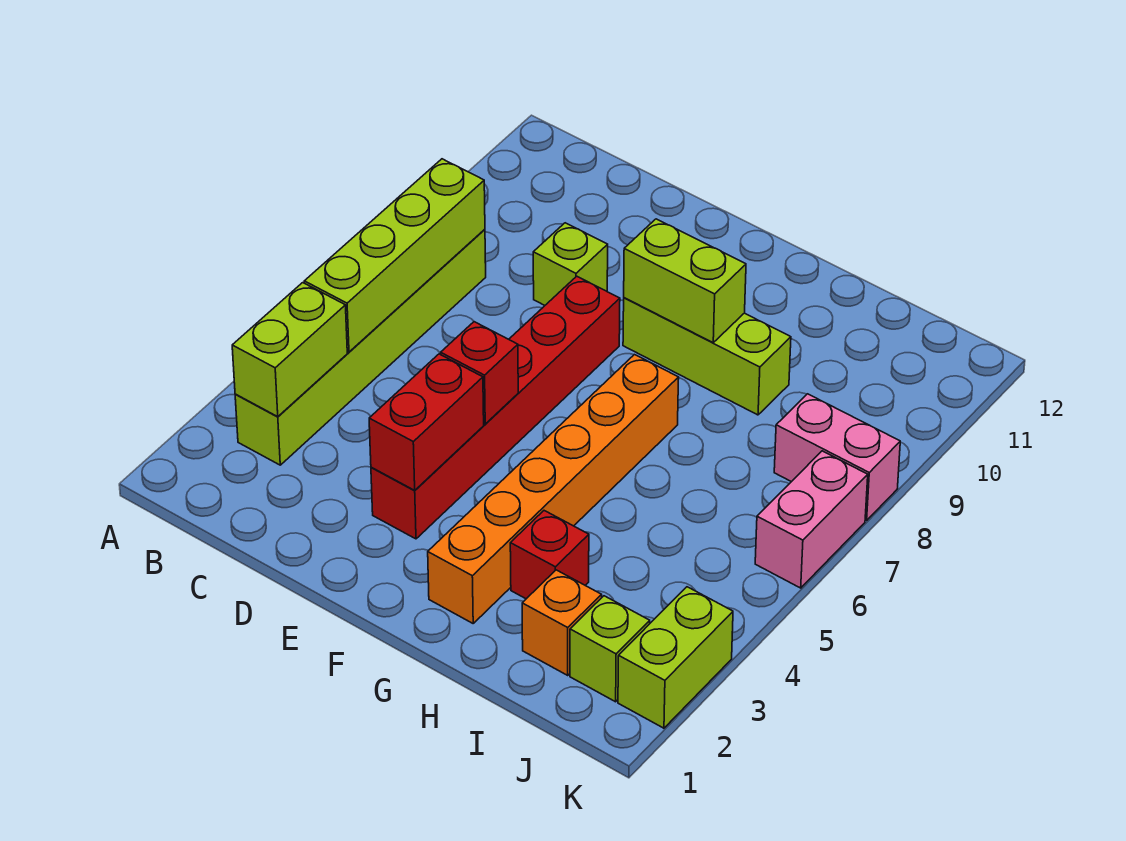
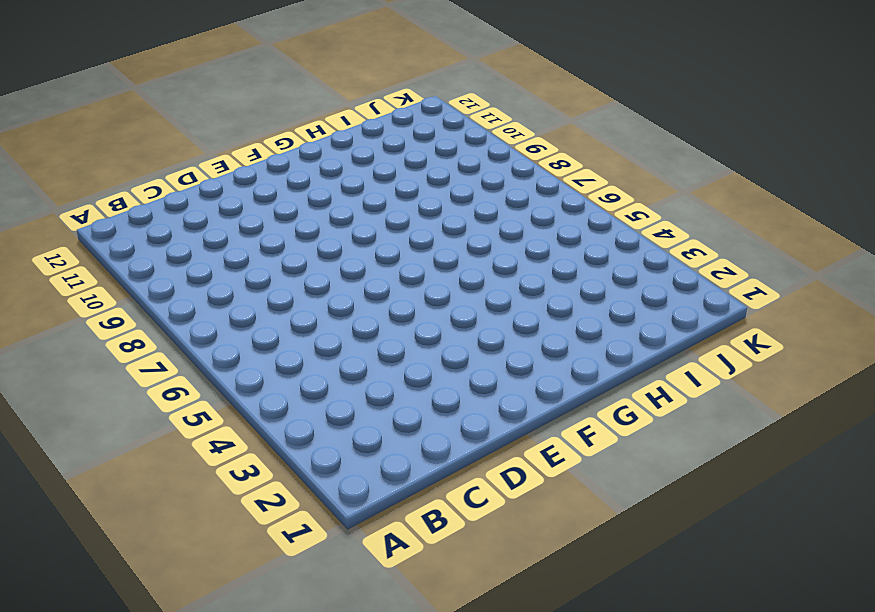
none -> lime 1x6 brick [235,229,486,465]
none -> lime 1x1 brick [533,223,608,305]
none -> red 1x6 brick [371,276,620,539]

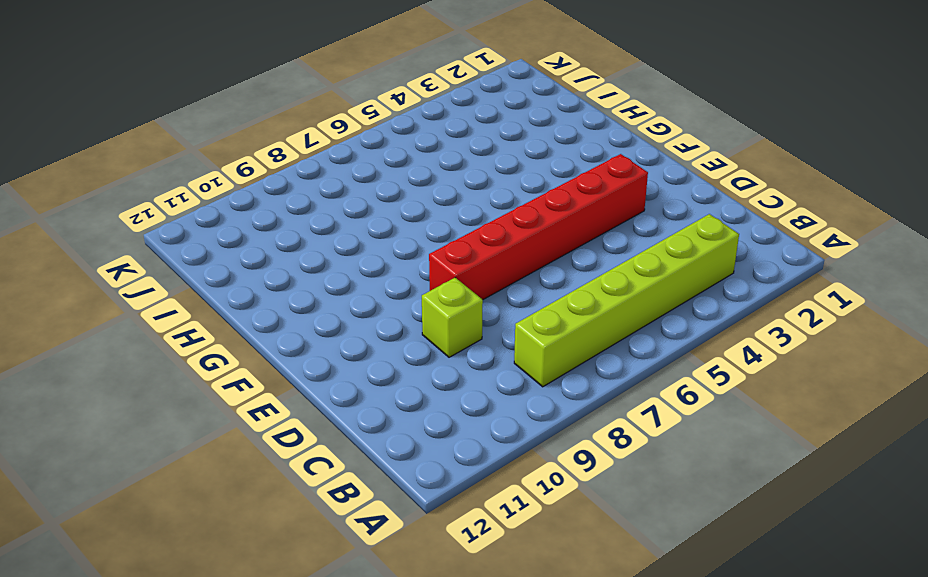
none -> lime 1x3 brick [623,298,791,415]
none -> orange 1x6 brick [428,355,679,623]
none -> red 1x1 brick [510,511,589,599]

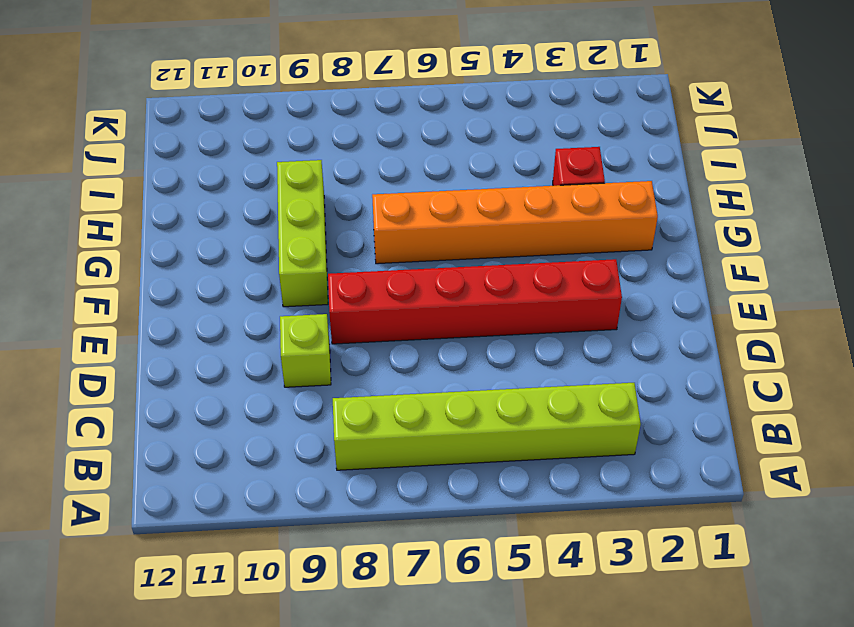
none -> orange 1x1 brick [522,570,602,675]
none -> lime 1x1 brick [570,596,650,702]
none -> pink 1x2 brick [774,394,900,520]

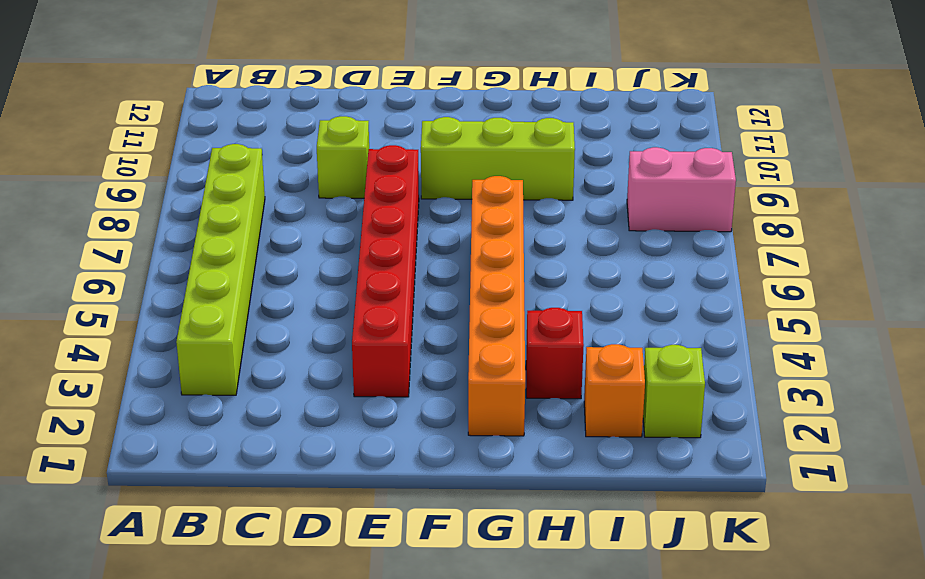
none -> lime 1x2 brick [618,587,733,728]
none -> pink 1x2 brick [755,451,868,588]
none -> lime 1x2 brick [232,283,347,417]

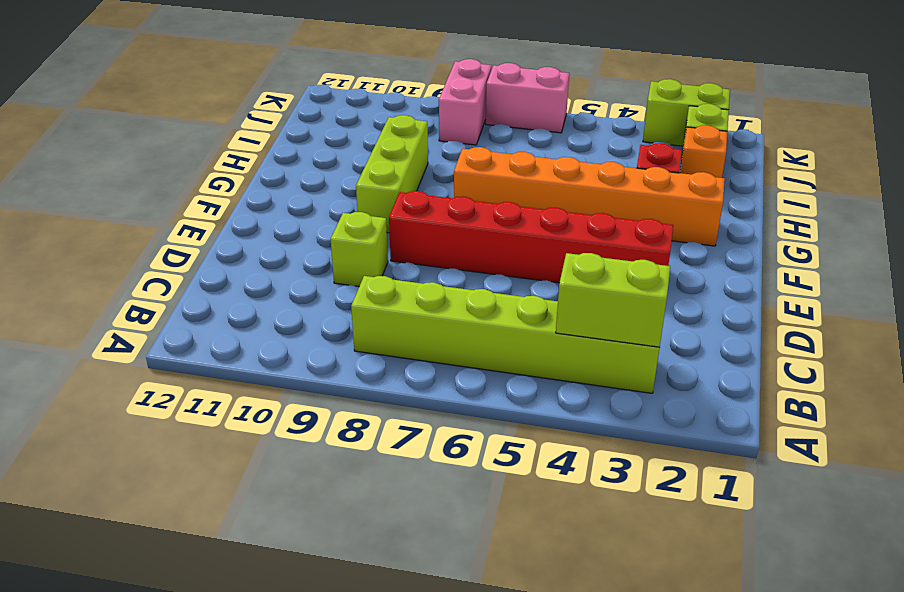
none -> lime 1x4 brick [304,159,485,352]
none -> red 1x2 brick [369,354,484,490]
none -> red 1x1 brick [441,322,518,424]

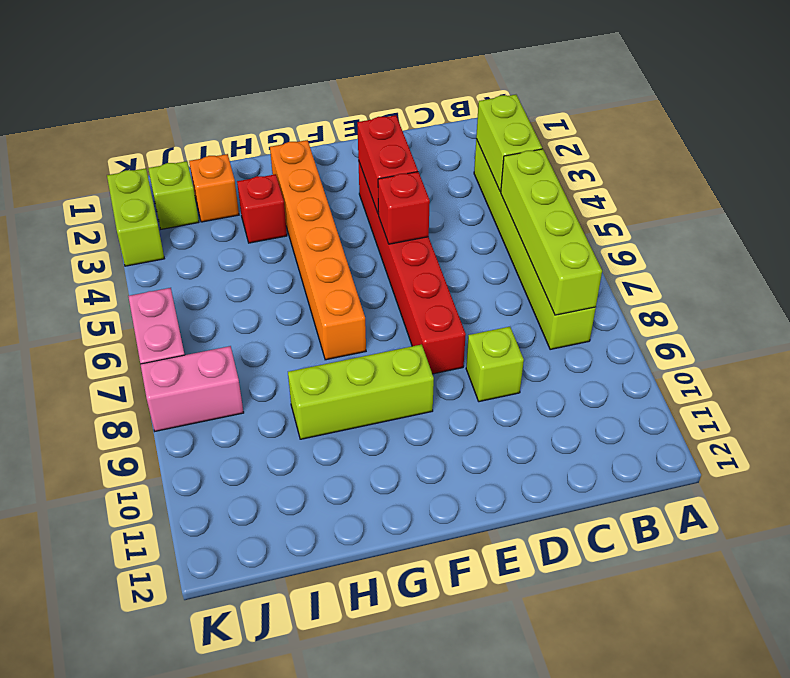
none -> lime 1x2 brick [624,219,746,343]

